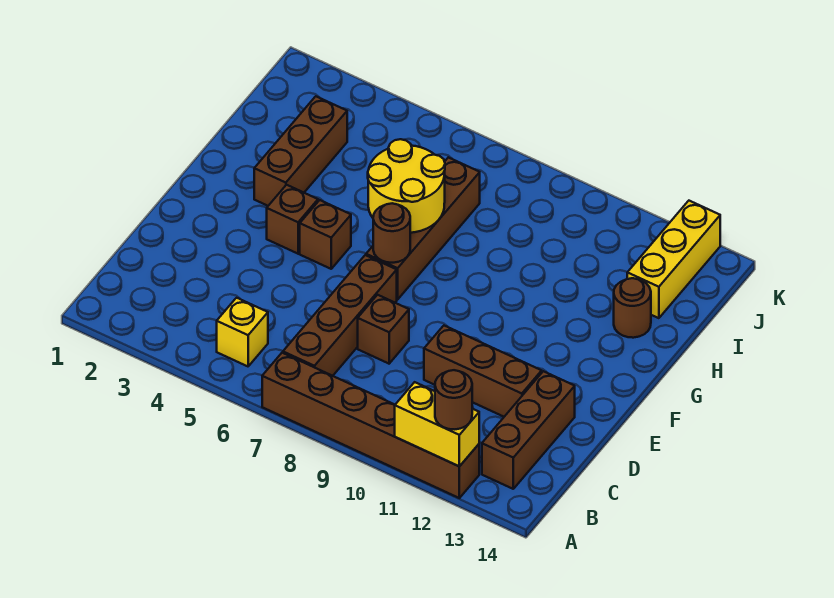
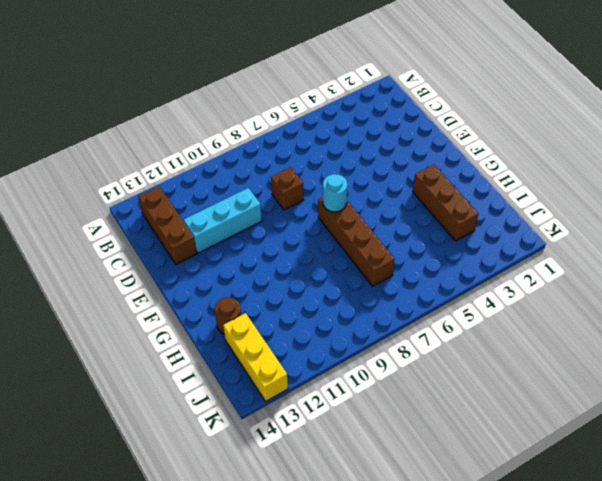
cyan 1x3 brick [184,188,262,253] -> brown 1x3 brick [424,326,542,417]
cyan 1x1 round brick [323,174,347,212] -> brown 1x1 round brick [373,203,410,263]
none -> brown 1x6 brick [262,353,479,498]
none -> yellow 1x1 brick [217,298,268,366]
none -> brown 1x4 brick [283,255,397,376]

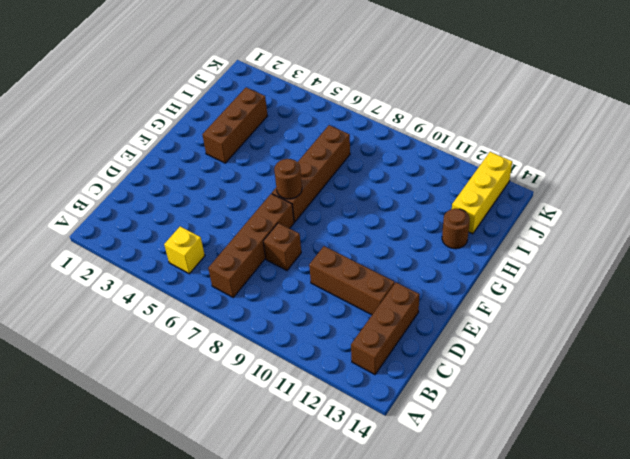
none -> brown 1x6 brick [262,353,479,498]
none -> brown 1x1 brick [267,185,318,254]
none -> brown 1x1 brick [300,200,351,269]

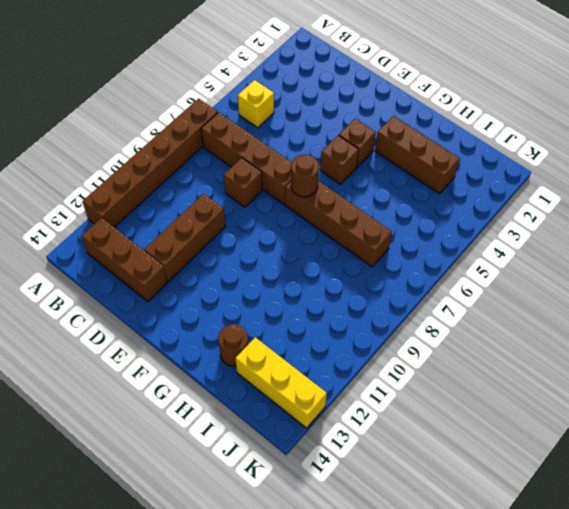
none -> yellow 1x2 brick [395,382,479,466]
none -> yellow 2x2 round brick [368,139,445,233]
none -> brown 1x1 round brick [435,370,472,429]

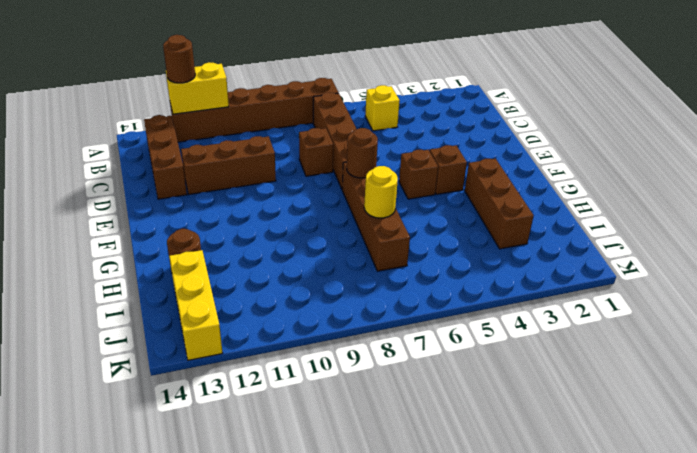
yellow 1x1 round brick [364,166,398,218] -> yellow 2x2 round brick [368,139,445,233]

